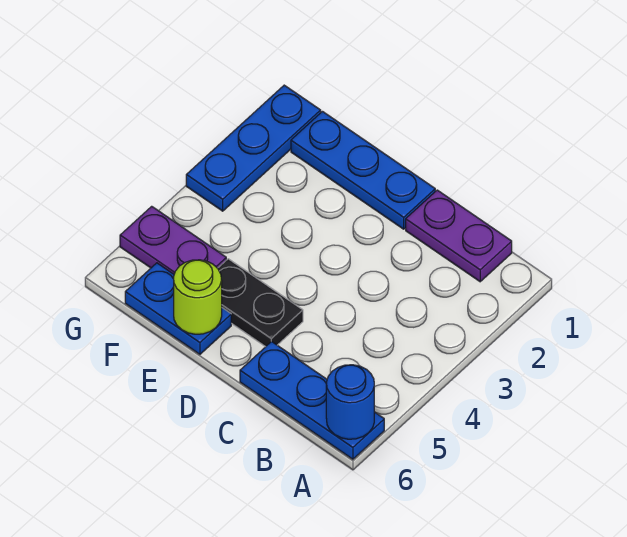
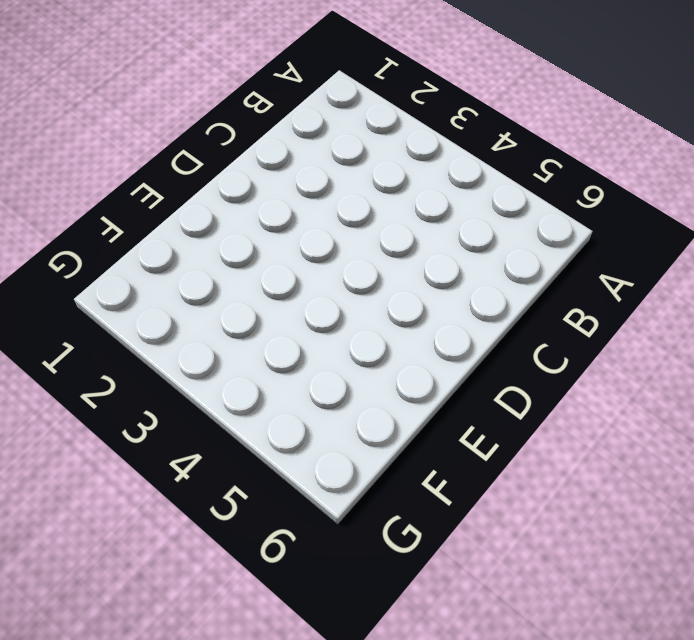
none -> blue 1x3 plate [240,341,384,459]
none -> purple 1x2 plate [406,190,512,282]

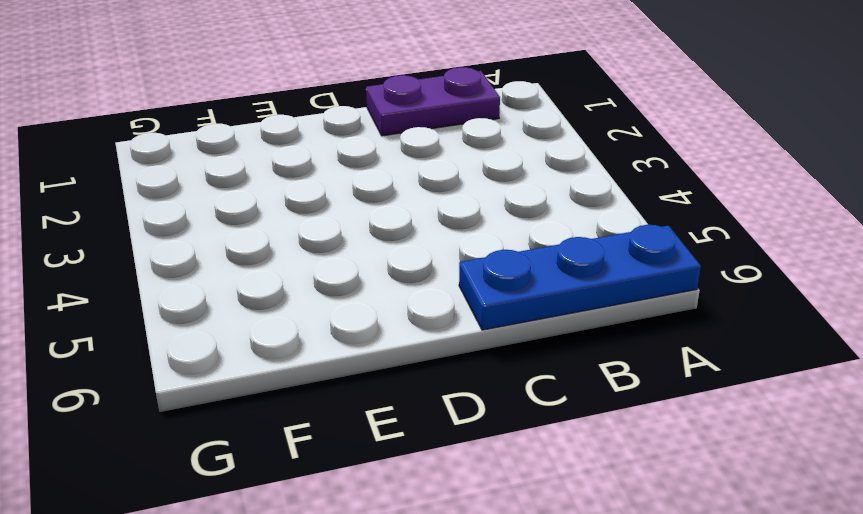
none -> blue 1x3 plate [291,112,435,229]
none -> black 1x2 plate [218,259,303,347]

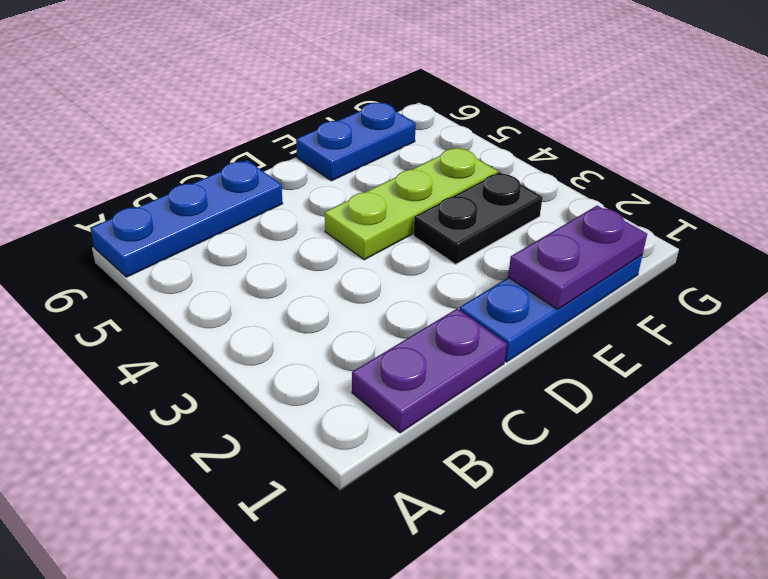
lime 1x3 plate [325,147,498,260] -> none
purple 1x2 plate [508,206,647,309] -> purple 1x2 plate moved to [120,206,226,274]
black 1x2 plate [413,172,543,264] -> black 1x2 plate moved to [218,259,303,347]
none -> blue 1x3 plate [186,85,321,211]
none -> blue 1x1 round brick [326,365,374,439]

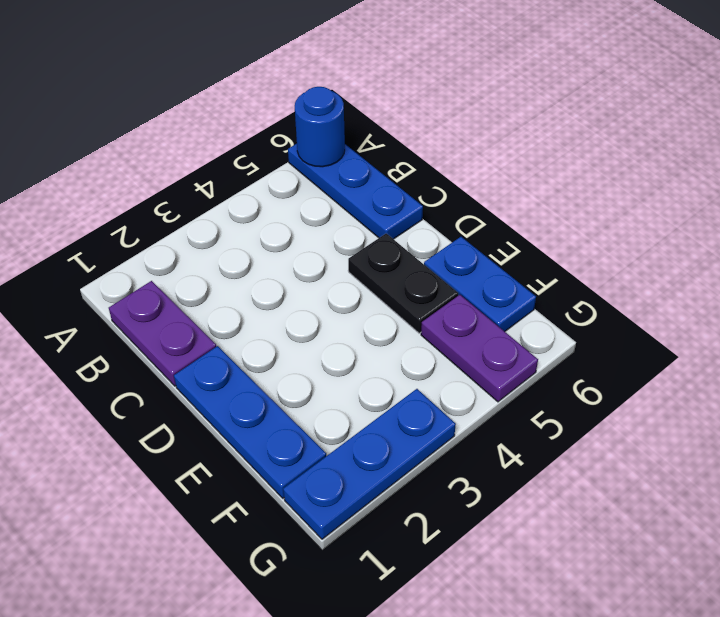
none -> lime 1x1 round brick [174,260,222,334]

